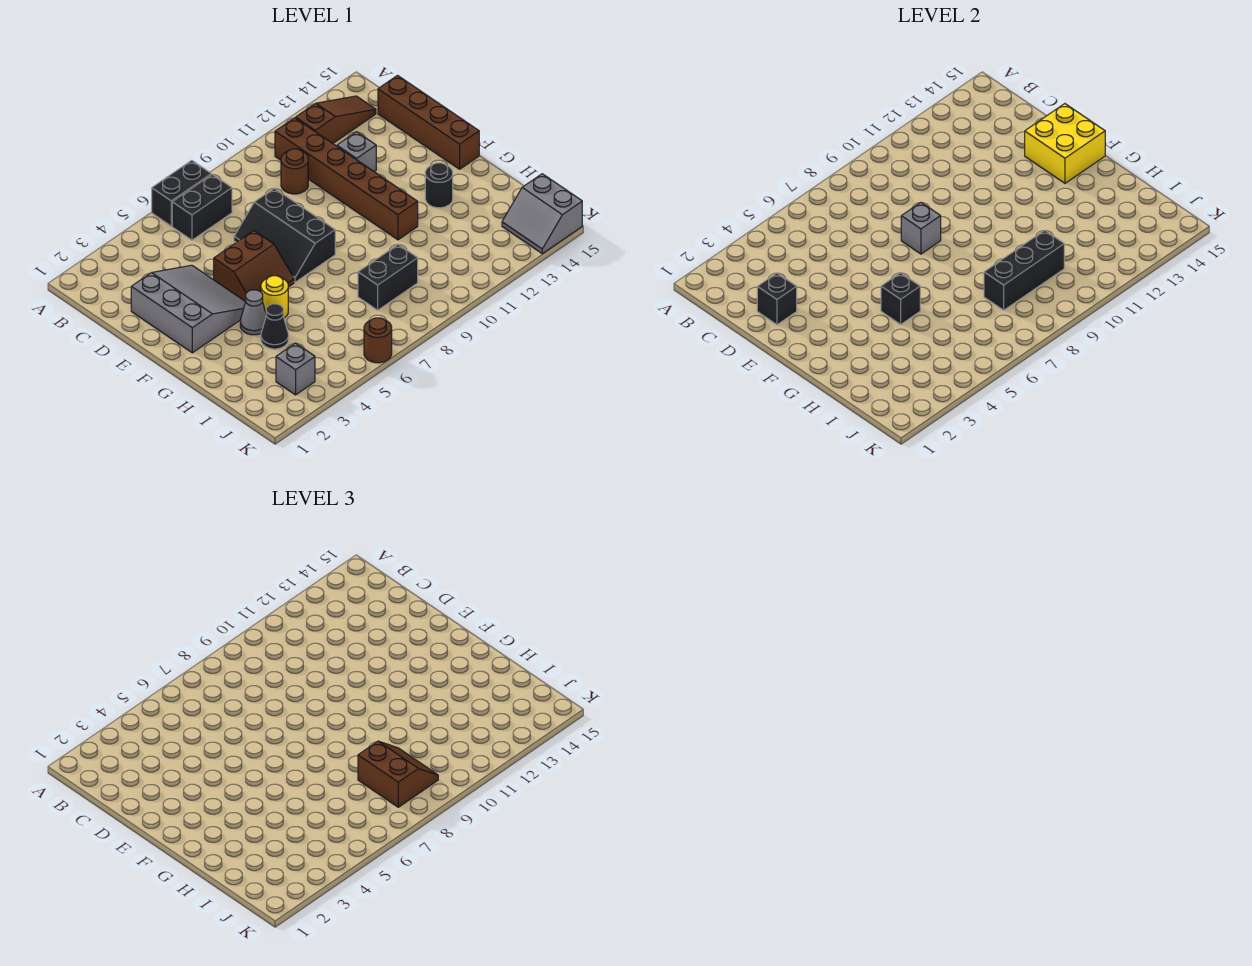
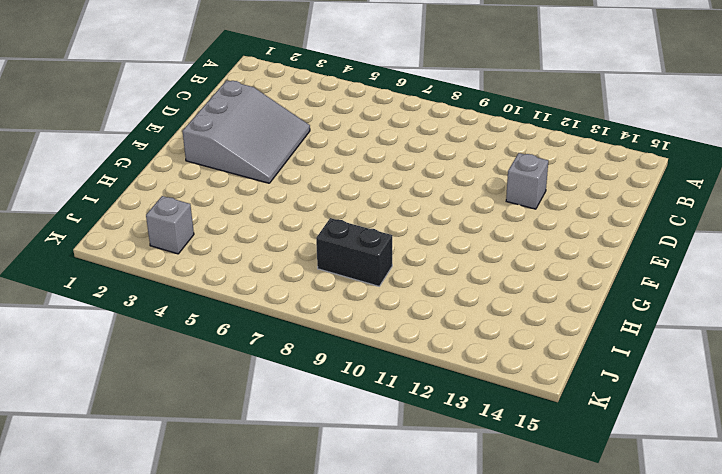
none -> black 1x2 brick [152,160,211,226]
none -> black 1x2 brick [172,174,232,240]
none -> brown 1x6 brick [275,118,418,240]

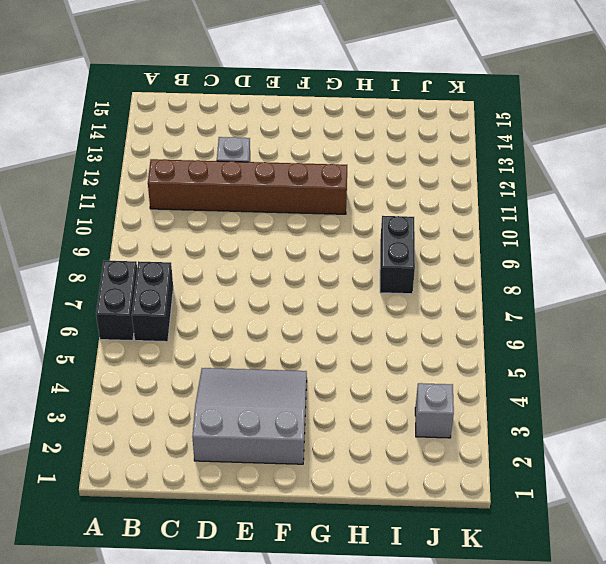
none -> brown 1x3 slope [296,96,376,143]
none -> brown 1x1 round brick [281,149,308,194]
none -> brown 1x4 brick [378,76,479,169]

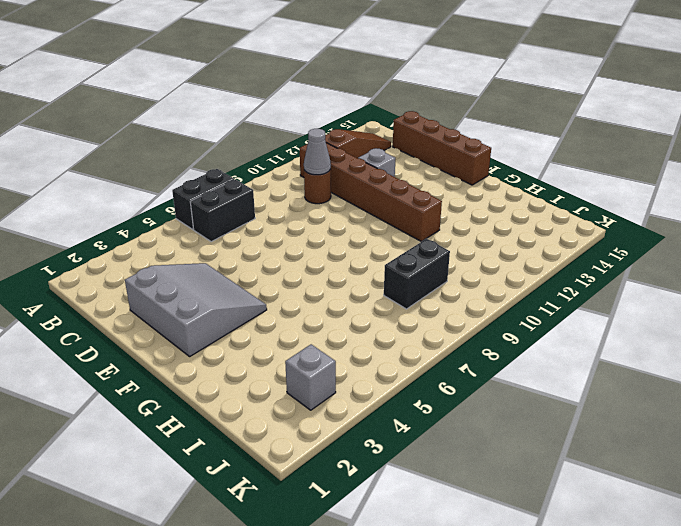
grey 1x1 cone [304,129,331,175] -> grey 1x1 cone moved to [240,290,266,335]
none -> black 2x3 slope [234,188,335,282]
none -> brown 2x2 slope [214,231,294,302]
none -> yellow 1x1 round brick [261,276,288,318]

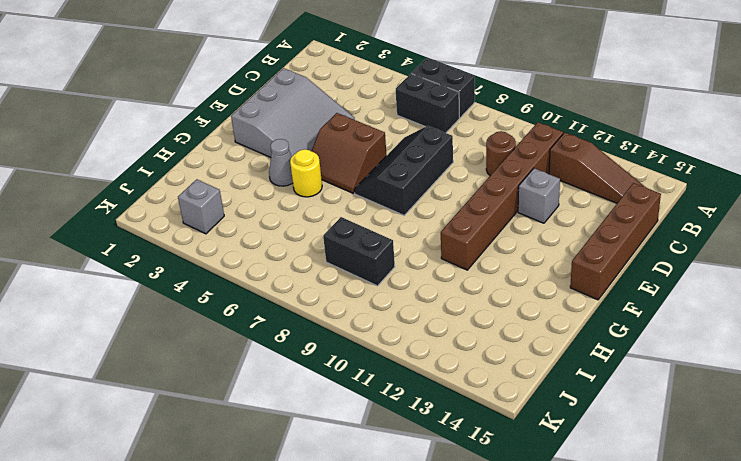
none -> black 1x1 round brick [425,163,453,208]
none -> black 1x1 cone [261,304,288,349]
none -> grey 2x2 slope [502,174,582,254]

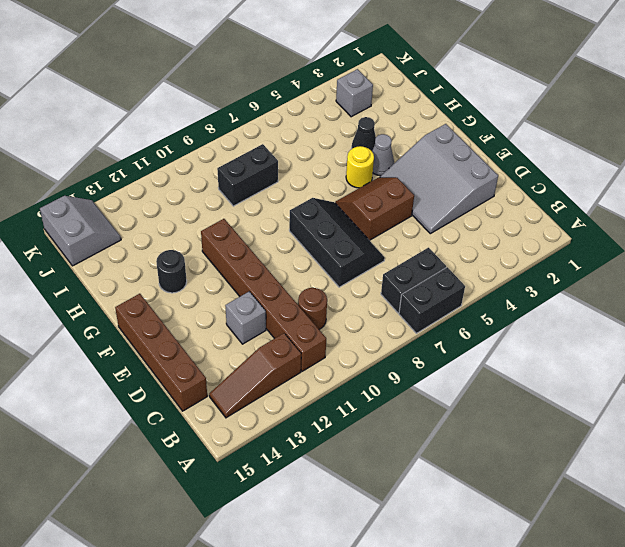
none -> brown 1x1 round brick [364,318,392,363]
none -> black 1x1 brick [757,273,797,325]
none -> grey 1x1 brick [901,203,941,254]

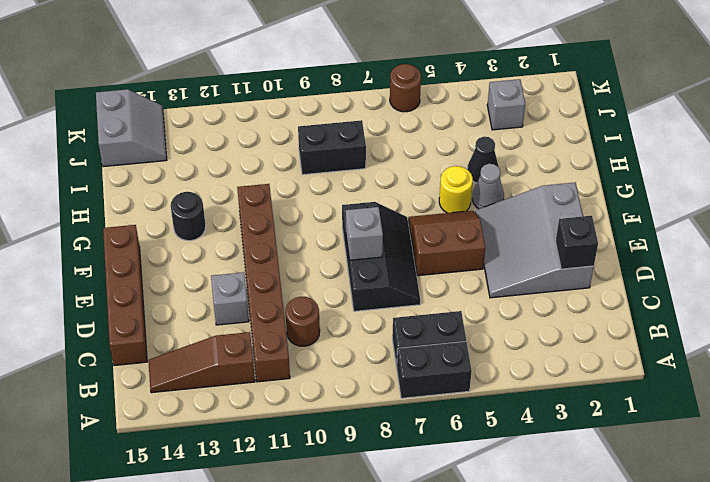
none -> yellow 2x2 brick [1025,104,1105,183]
none -> black 1x1 brick [881,273,920,324]
none -> black 1x3 brick [984,230,1064,310]

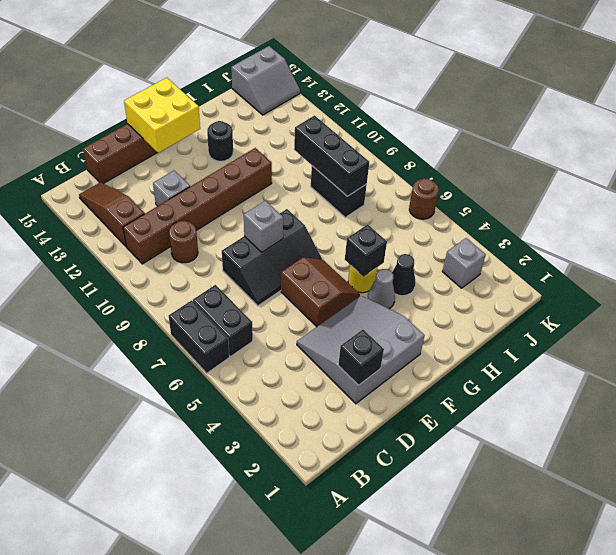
none -> brown 2x2 slope [358,741,438,807]

